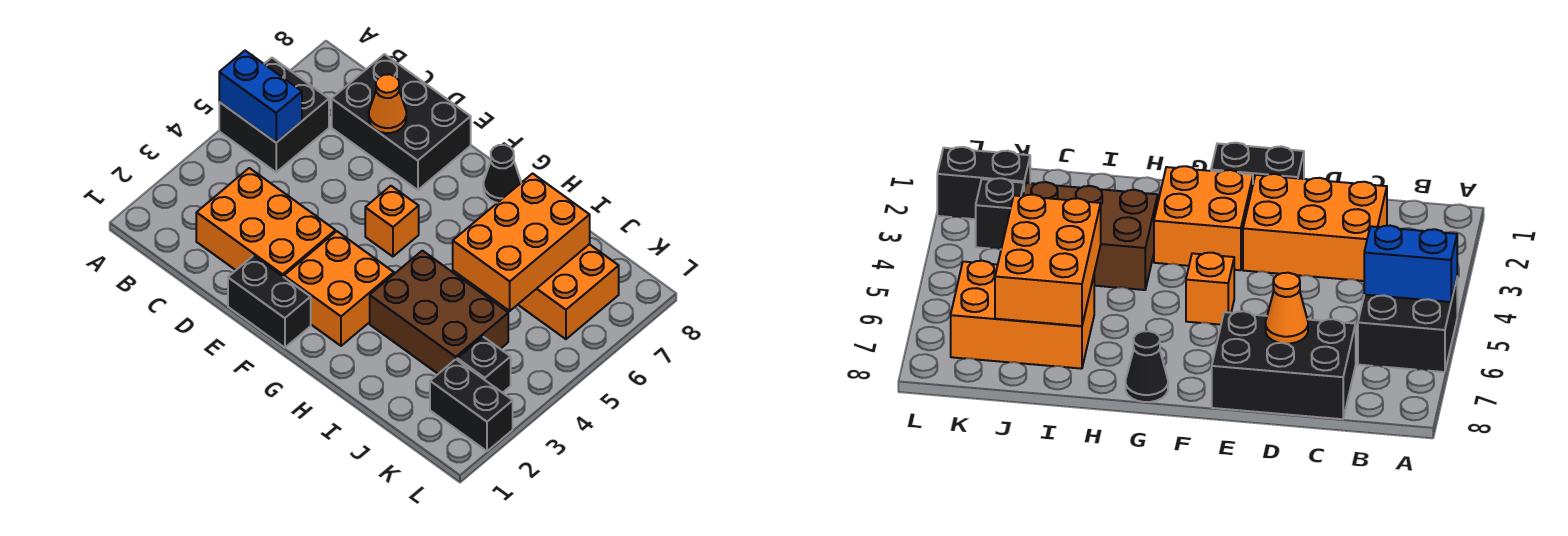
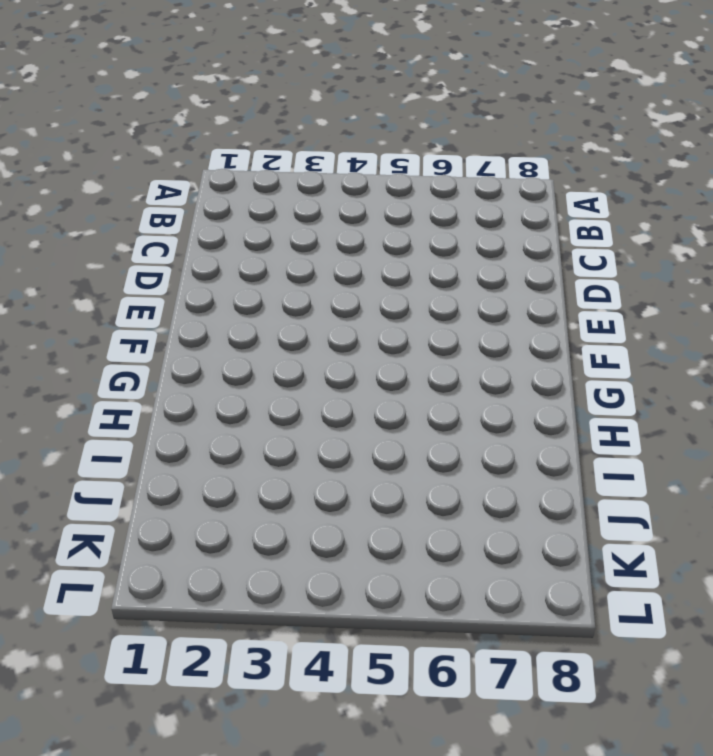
none -> black 2x2 brick [219,58,329,172]
none -> orange 2x3 brick [196,168,335,277]
none -> black 2x3 brick [332,54,471,190]

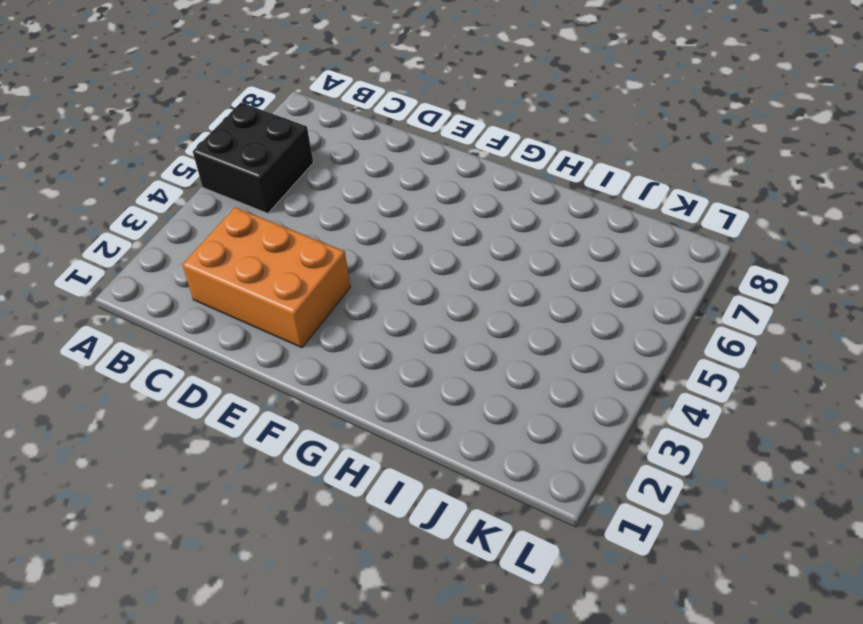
none -> black 2x3 brick [332,54,471,190]
none -> black 1x2 brick [228,256,311,348]
none -> orange 2x2 brick [284,231,394,346]

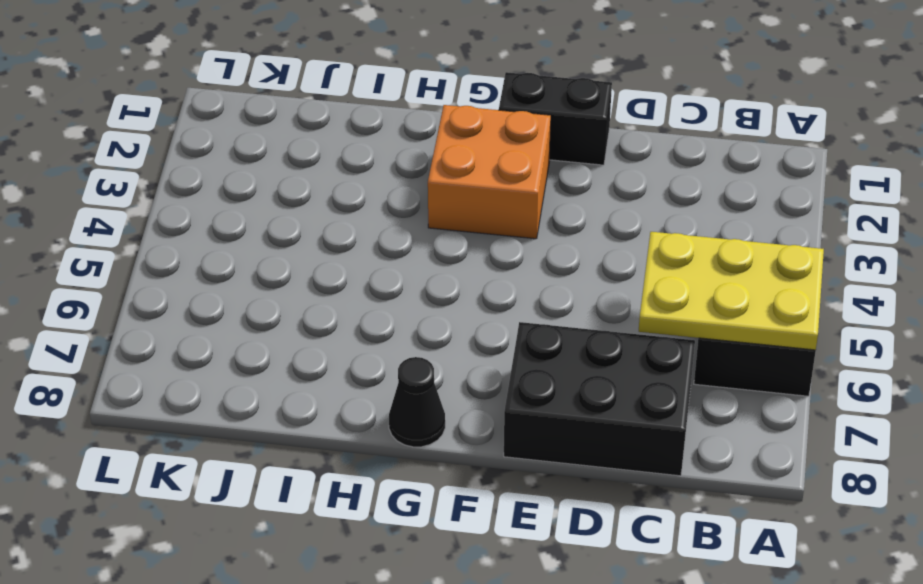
yellow 2x3 plate [639,232,824,350] -> blue 1x2 brick [219,51,302,142]
none -> orange 2x3 brick [196,168,335,277]
none -> orange 1x1 brick [365,186,419,257]
none -> brown 2x3 brick [370,251,508,374]

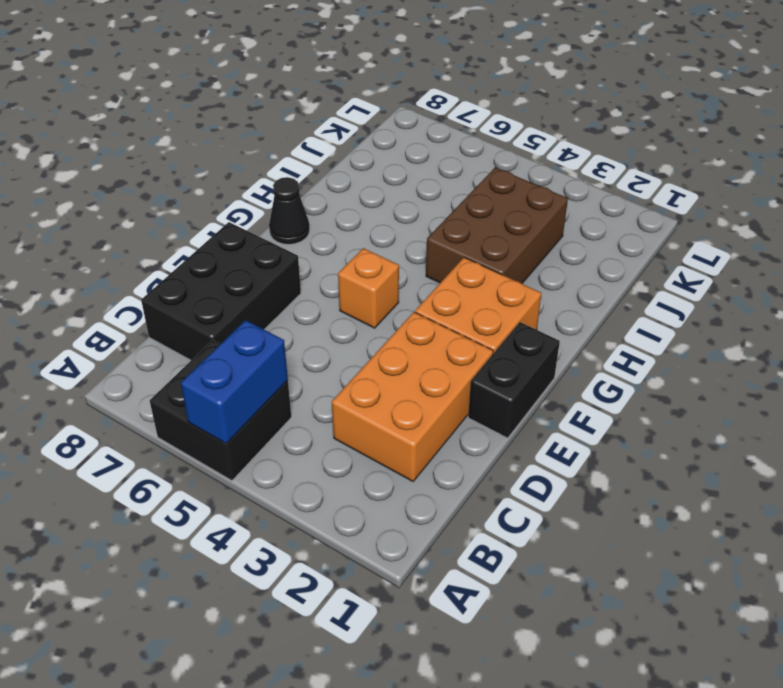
none -> orange 2x3 brick [518,244,619,339]
none -> black 1x2 brick [430,359,513,451]
none -> black 1x1 brick [457,337,511,393]

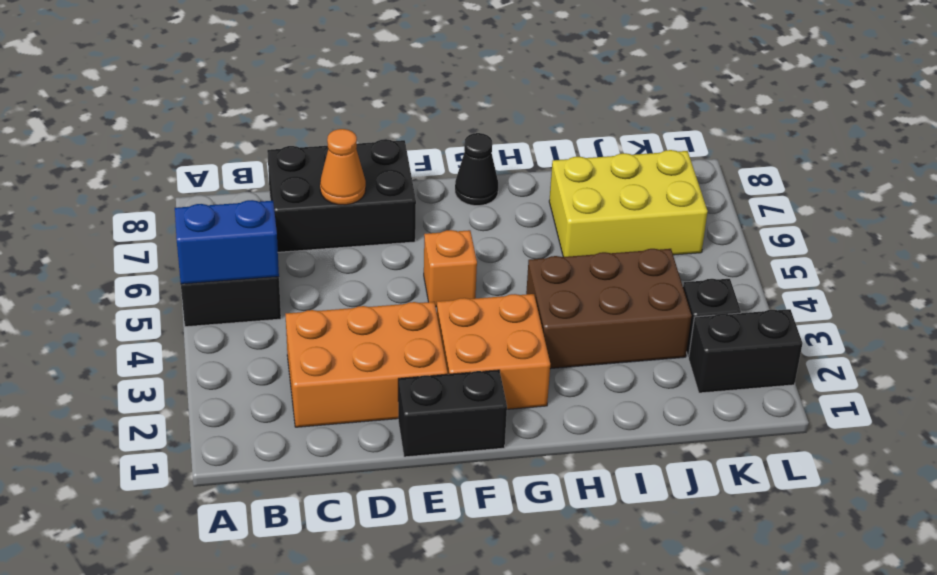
yellow 2x3 brick [549,150,708,257] -> orange 2x3 brick [518,244,619,339]
none -> orange 2x3 brick [453,173,590,311]

